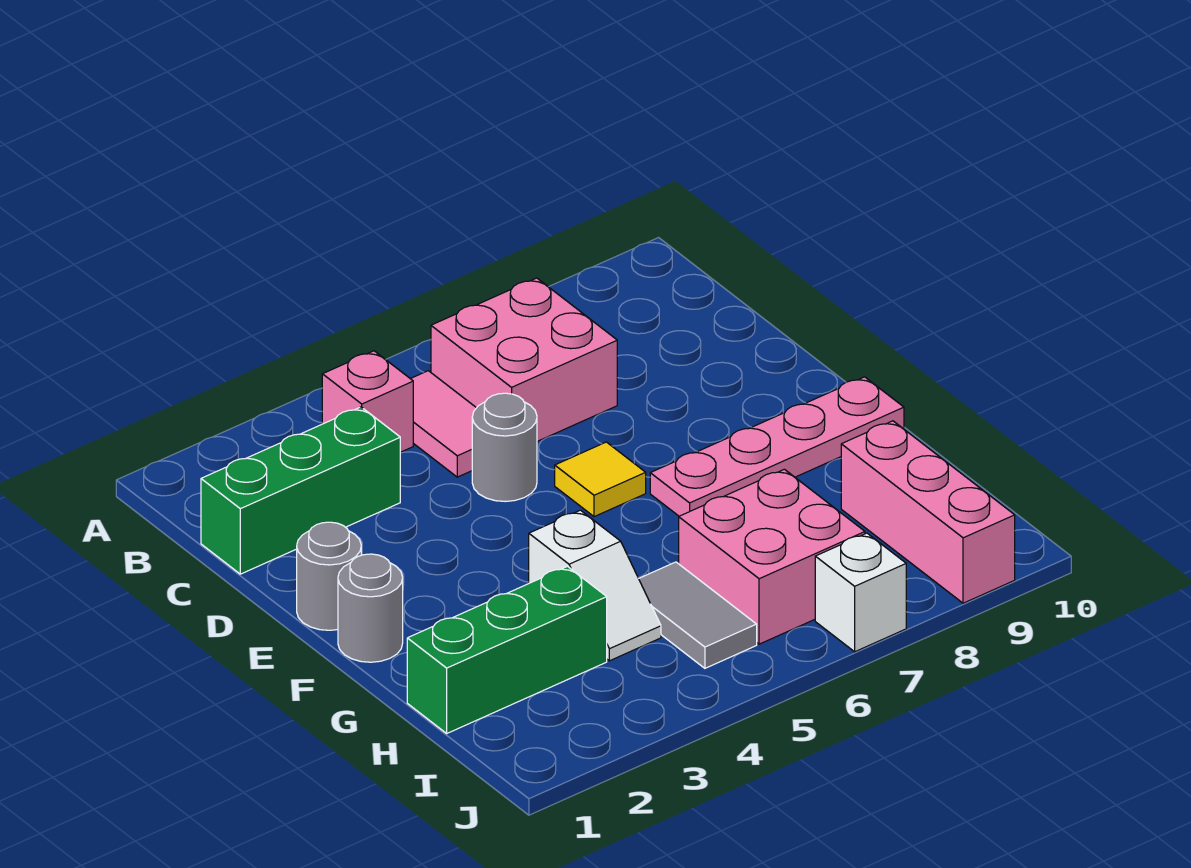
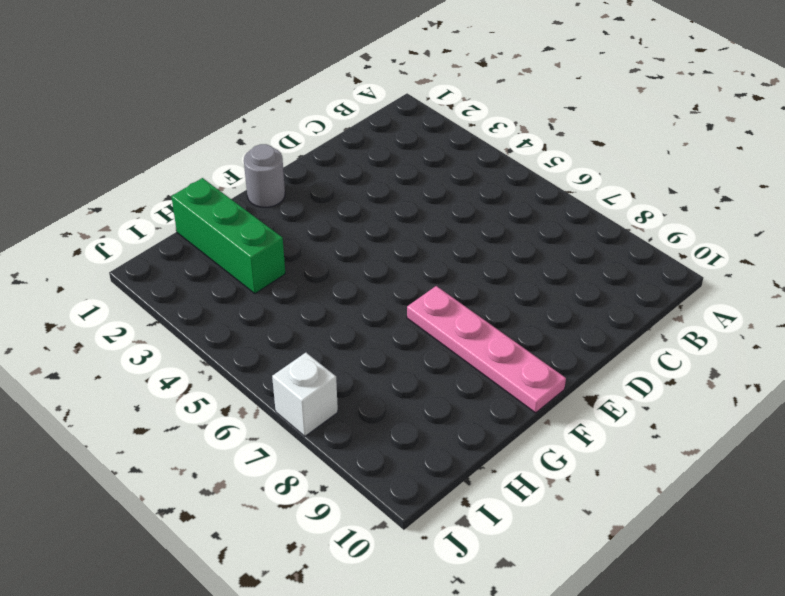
none -> pink 1x1 brick [322,351,413,452]
none -> pink 1x2 tile [411,371,476,477]
none -> pink 2x2 brick [431,278,617,441]

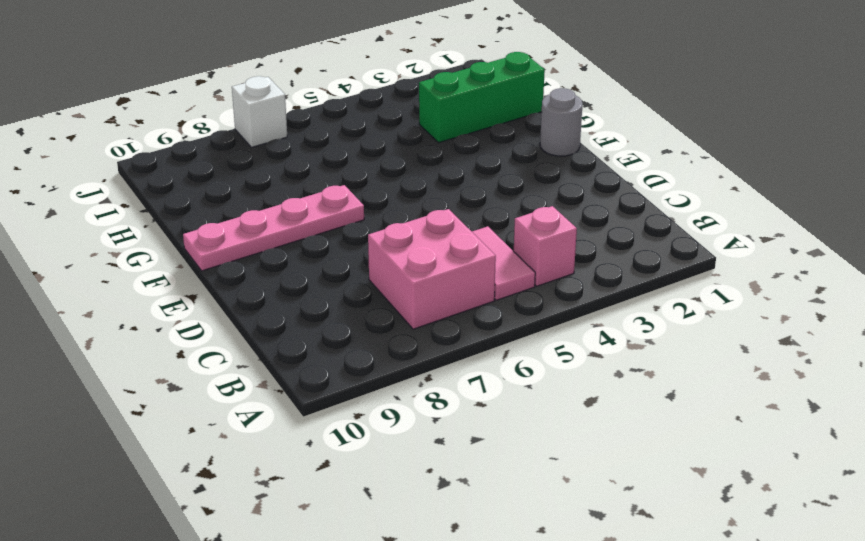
none -> green 1x3 brick [201,407,400,574]
none -> grey 1x1 round brick [472,393,537,502]
none -> grey 1x1 round brick [297,522,361,630]

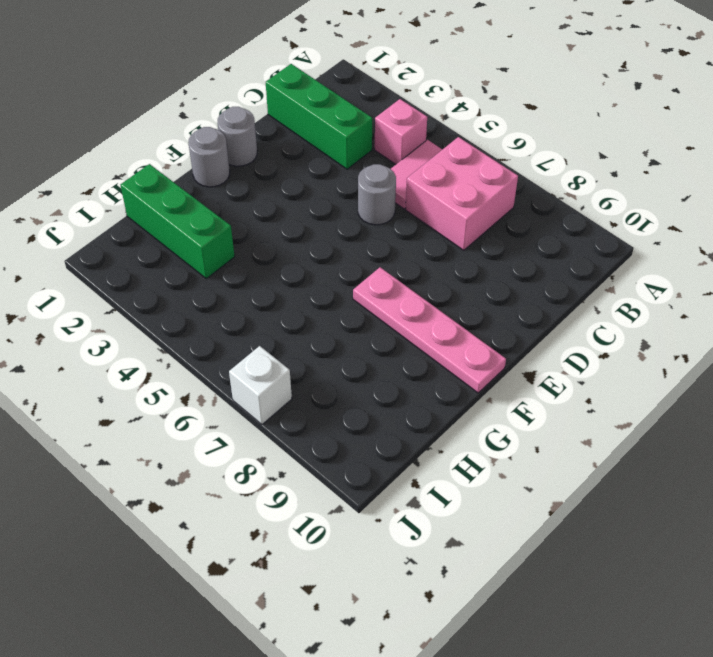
none -> yellow 1x1 tile [555,442,646,517]
none -> white 1x2 slope [529,510,661,661]
none -> grey 1x2 tile [639,562,757,668]

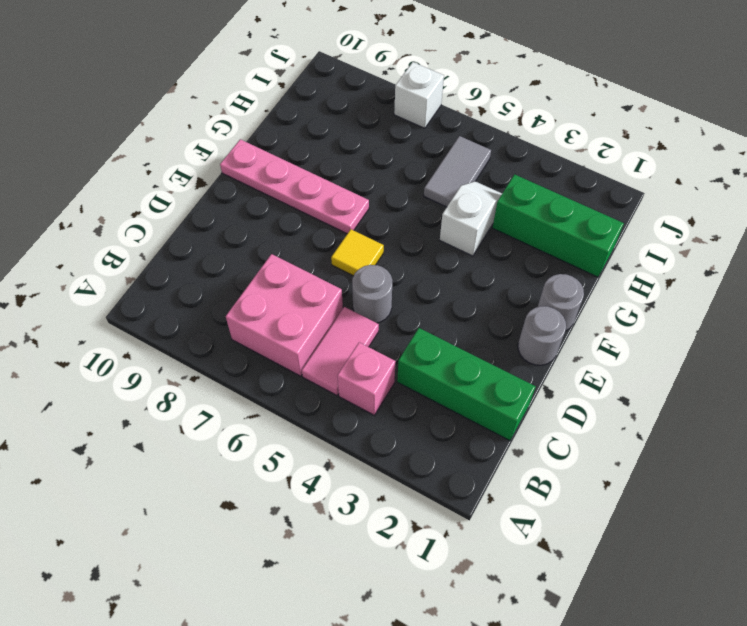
none -> pink 2x2 brick [679,469,865,644]
none -> pink 1x3 brick [841,421,1015,603]

